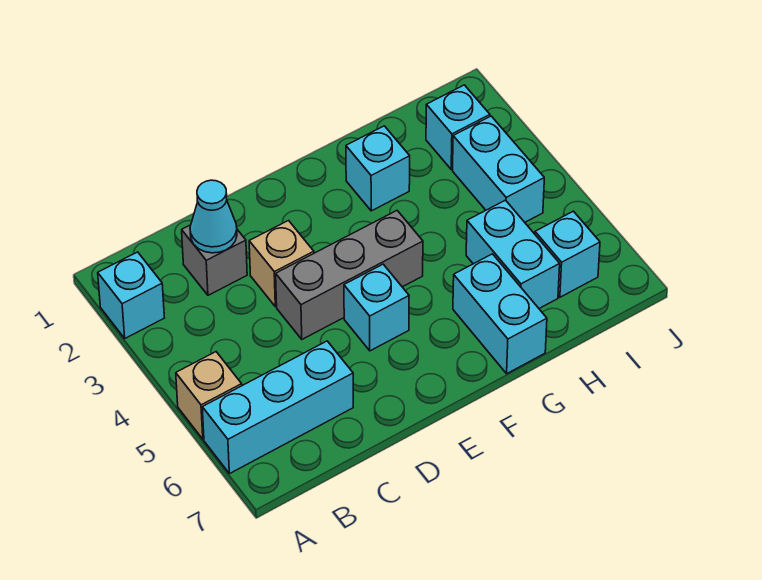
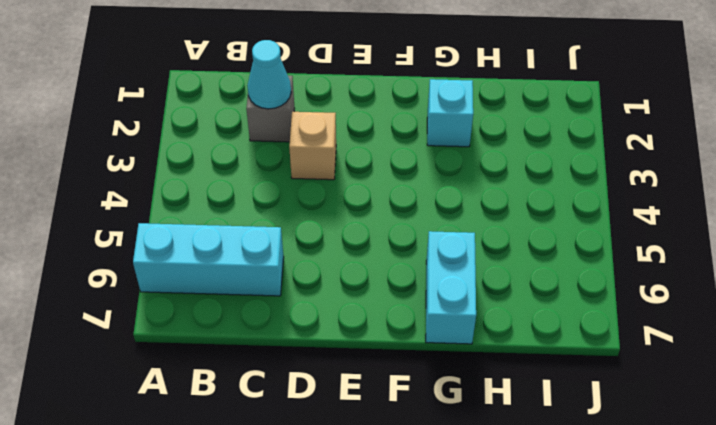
none -> cyan 1x1 brick [98,252,164,338]
none -> tan 1x1 brick [176,352,242,439]
none -> grey 1x3 brick [276,211,423,339]

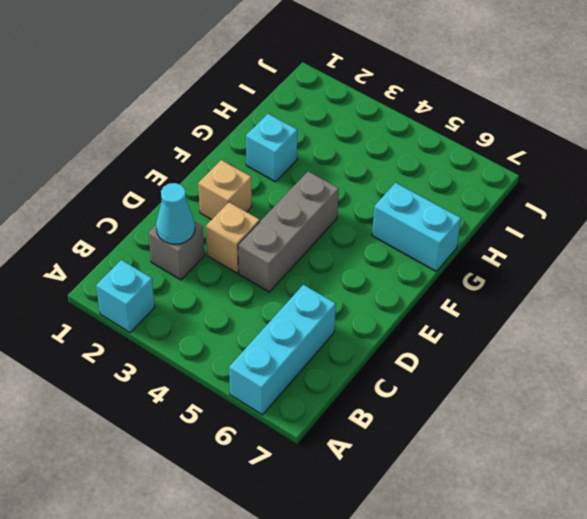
tan 1x1 brick [198,160,252,220] -> tan 1x1 brick moved to [176,352,242,439]
none -> cyan 1x1 brick [344,264,409,351]
none -> cyan 1x2 brick [466,200,560,308]
none -> cyan 1x1 brick [426,85,490,169]

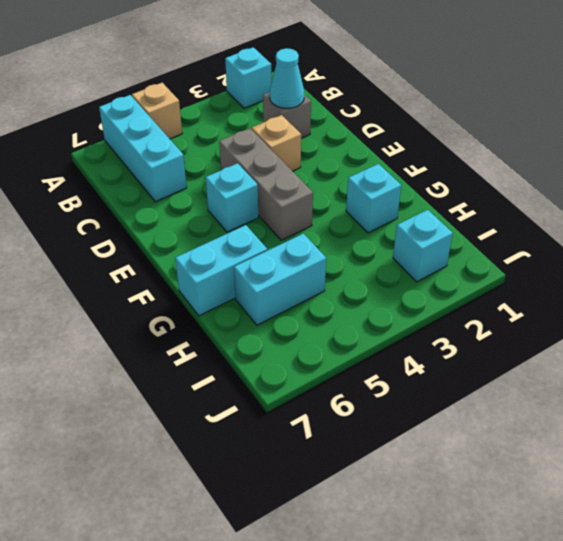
none -> cyan 1x2 brick [453,116,544,222]
none -> cyan 1x1 brick [535,211,600,297]

